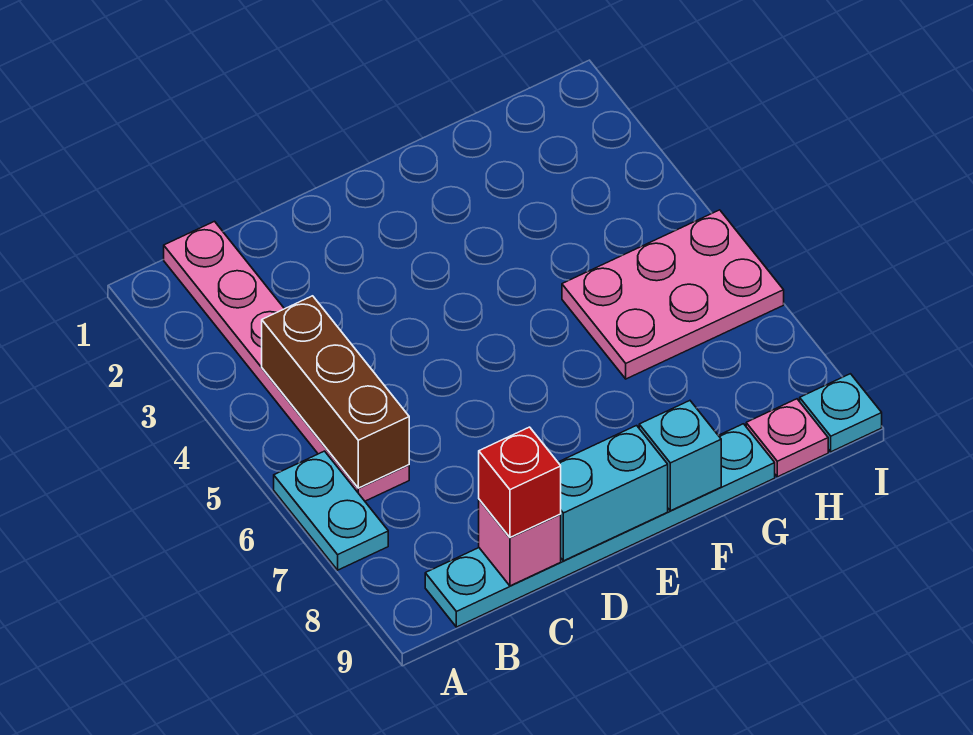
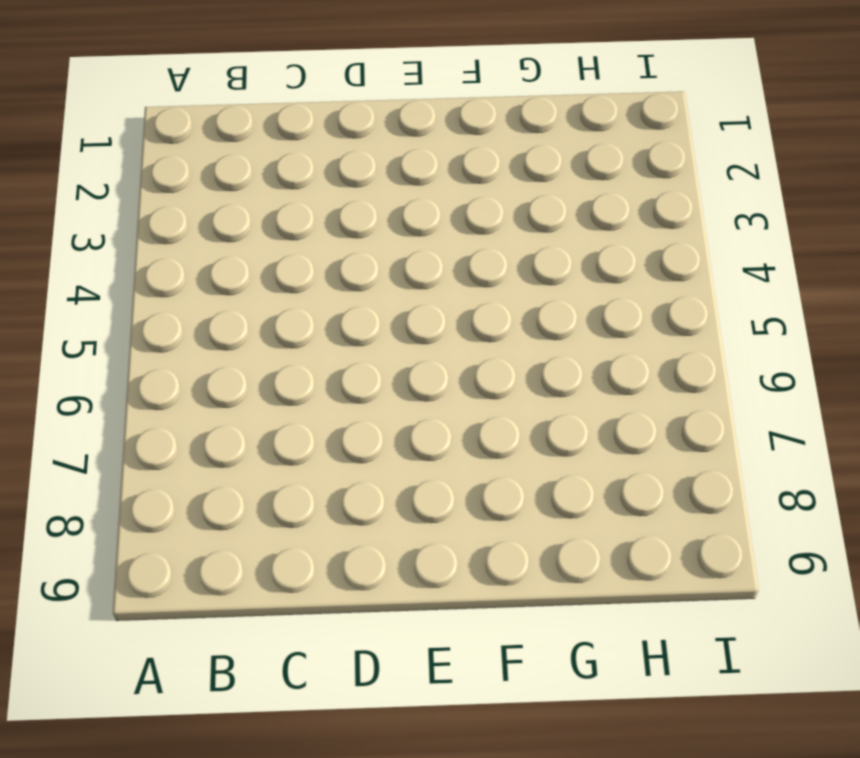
none -> cyan 1x2 plate [274,451,388,570]
none -> pink 1x6 plate [164,221,409,501]

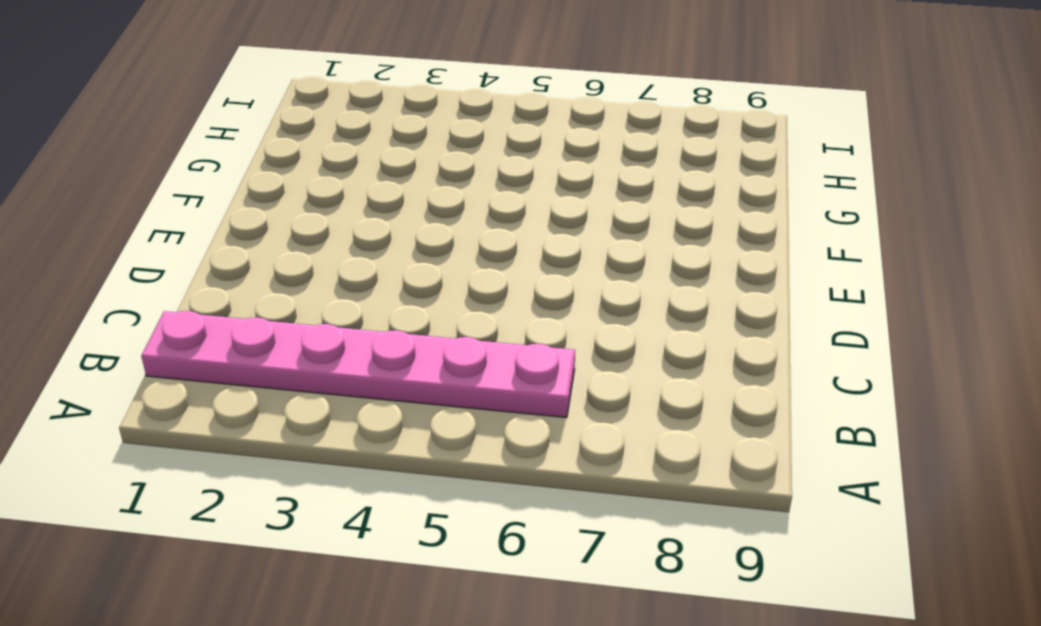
none -> cyan 1x2 plate [274,451,388,570]
none -> cyan 1x6 plate [425,424,775,627]

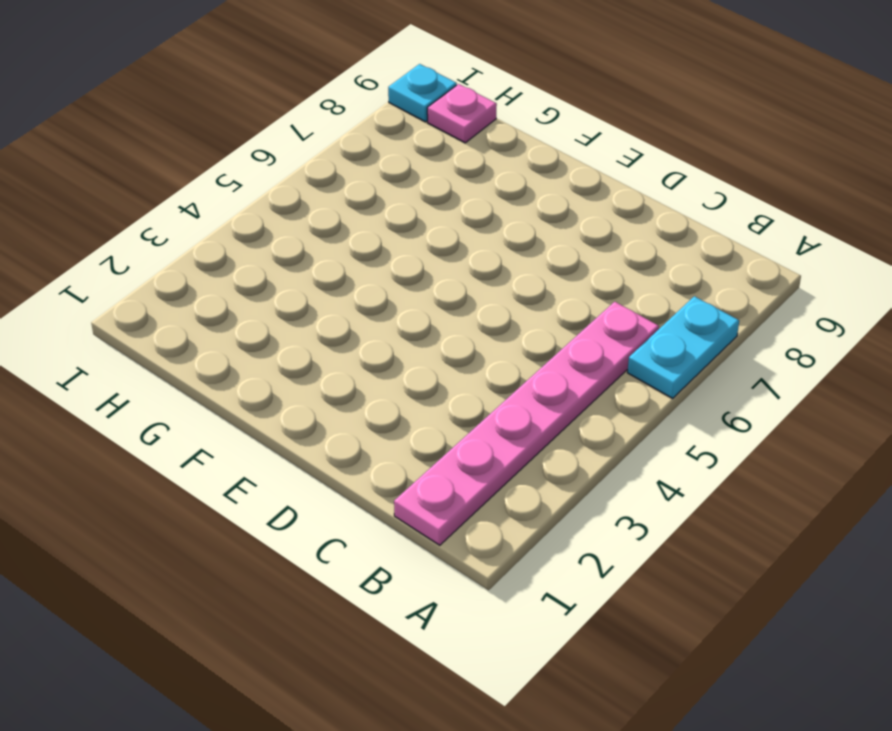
none -> cyan 1x6 plate [425,424,775,627]
none -> pink 2x3 plate [562,210,784,379]

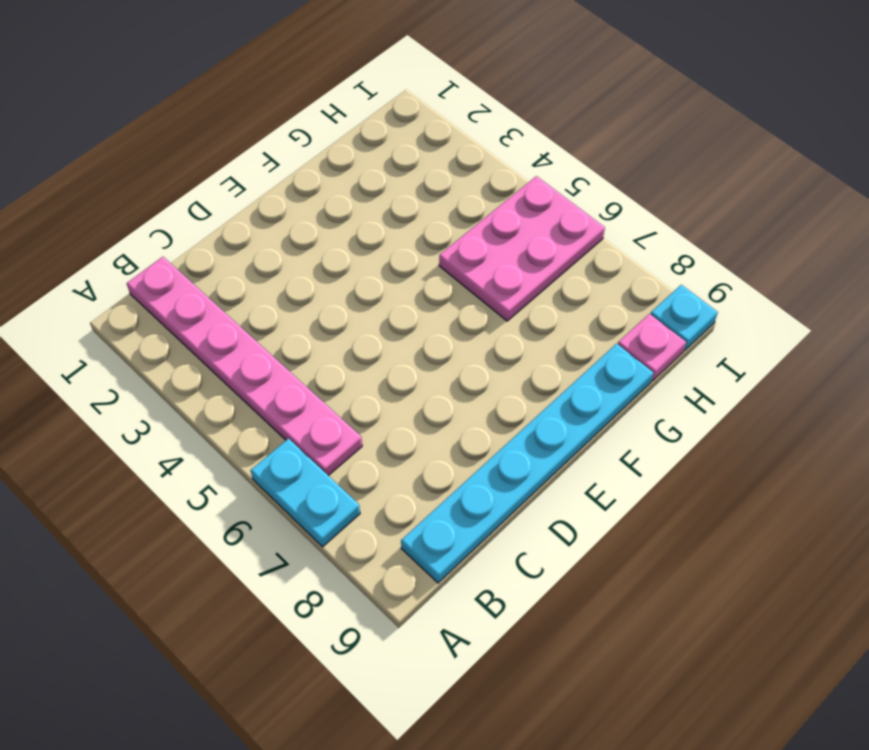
none -> brown 1x3 brick [262,296,409,488]
none -> pink 1x1 brick [479,500,561,586]

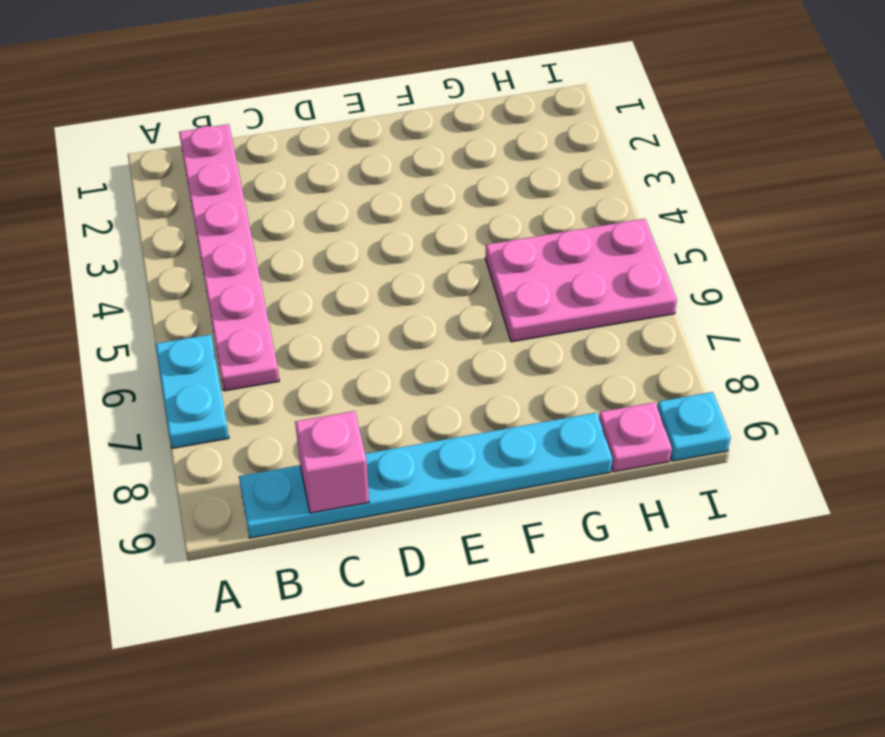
none -> brown 1x3 brick [262,296,409,488]
none -> cyan 1x2 brick [558,426,668,561]

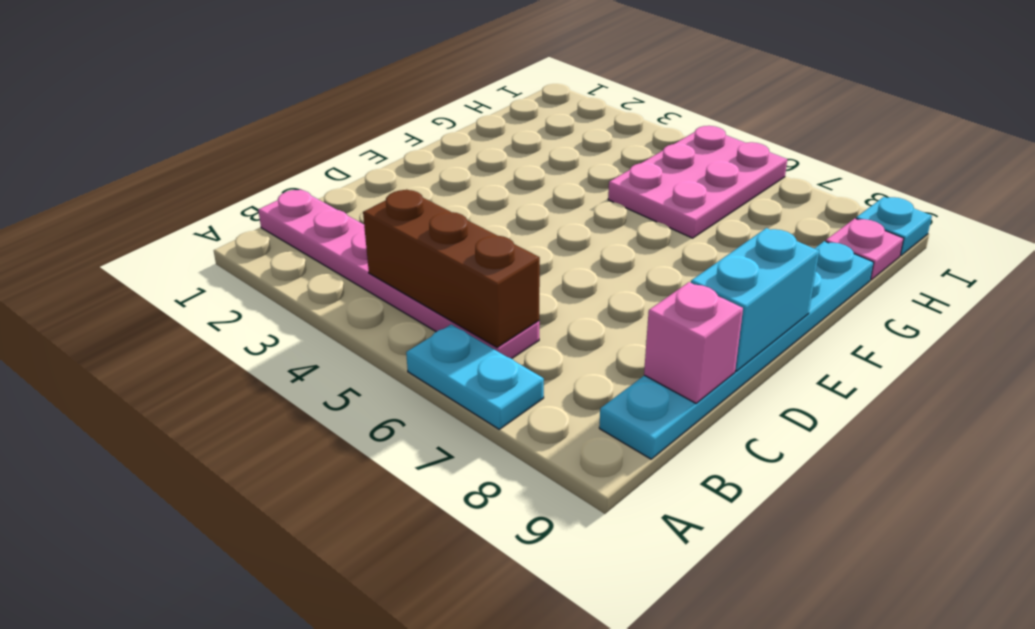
none -> cyan 1x1 brick [639,401,721,511]
none -> red 1x1 brick [479,427,561,537]

